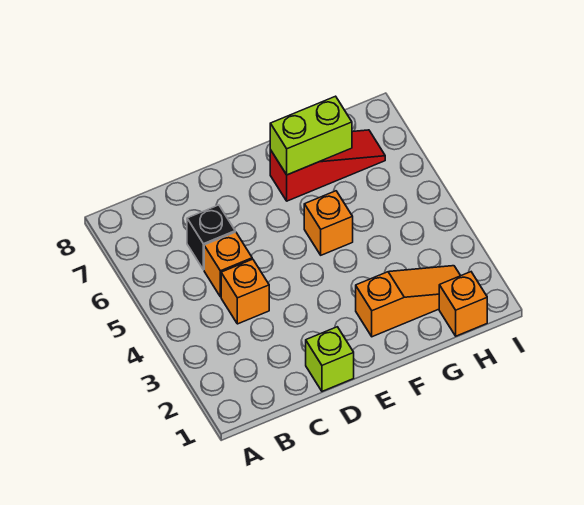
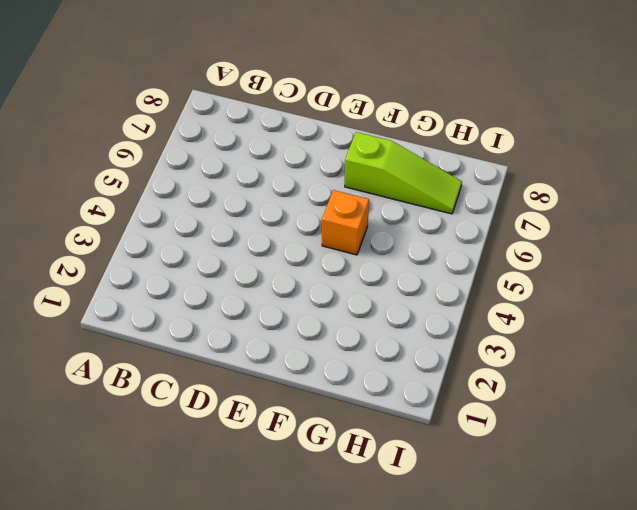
lime 1x3 slope [345,132,462,214] -> red 1x3 slope [270,130,385,201]
none -> orange 1x1 brick [221,259,269,324]
none -> orange 1x1 brick [204,232,252,297]

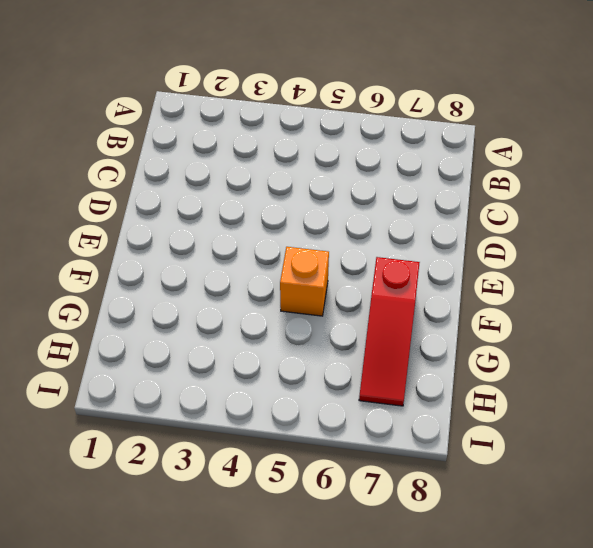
none -> orange 1x1 brick [221,259,269,324]
none -> orange 1x1 brick [204,232,252,297]

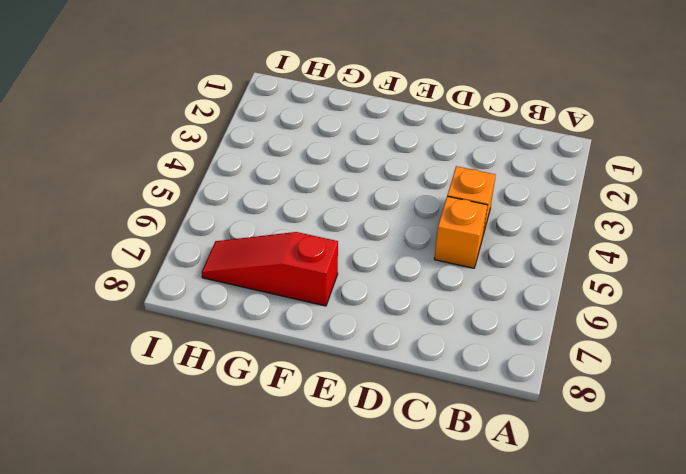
none -> black 1x1 brick [187,205,235,270]
none -> lime 1x1 brick [306,327,354,391]

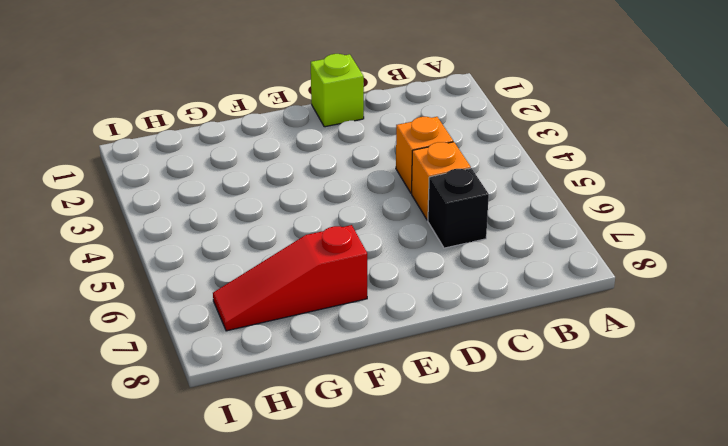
none -> orange 1x3 slope [356,266,460,337]
none -> orange 1x1 brick [304,191,353,255]

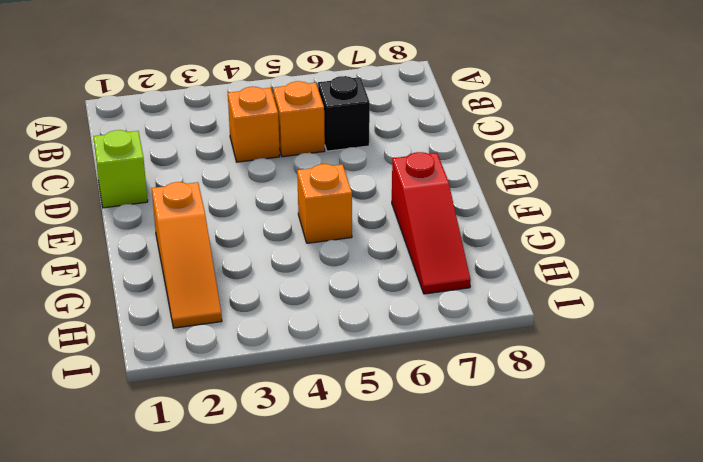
none -> orange 1x1 brick [439,272,487,336]
none -> lime 1x2 brick [270,96,352,175]

